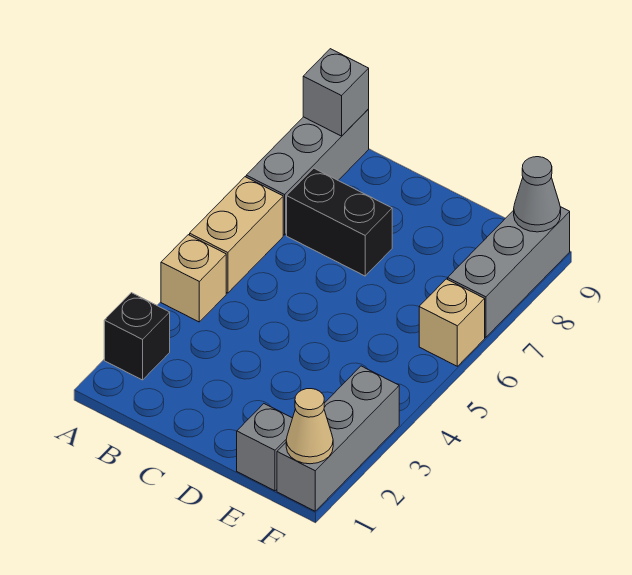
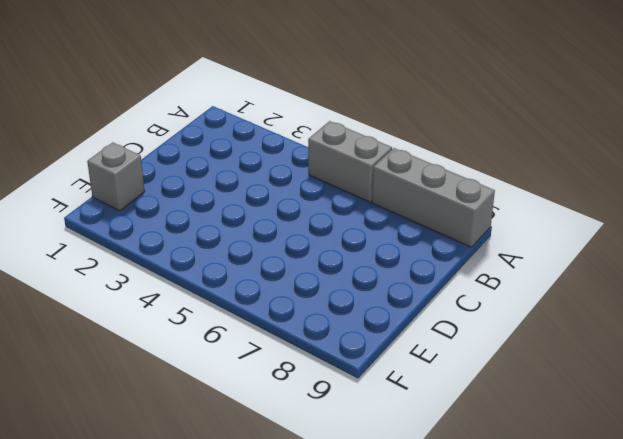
grey 1x2 brick [308,121,392,202] -> tan 1x2 brick [190,177,283,293]
none -> black 1x1 brick [104,293,170,380]
none -> tan 1x1 brick [161,235,226,322]
none -> black 1x2 brick [287,168,392,276]

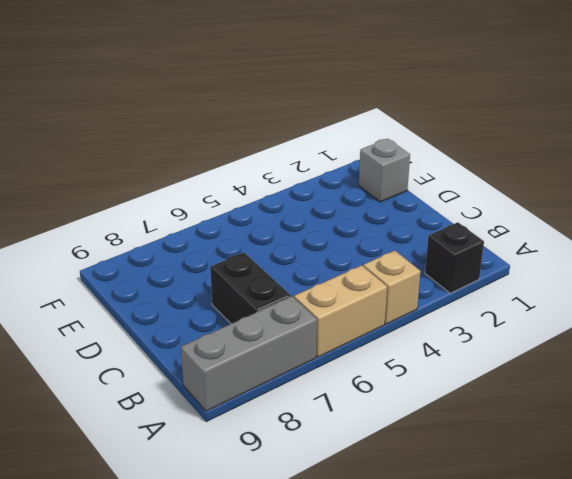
none -> grey 1x3 brick [277,366,399,511]
none -> tan 1x1 brick [419,279,485,366]
none -> grey 1x3 brick [448,207,570,337]

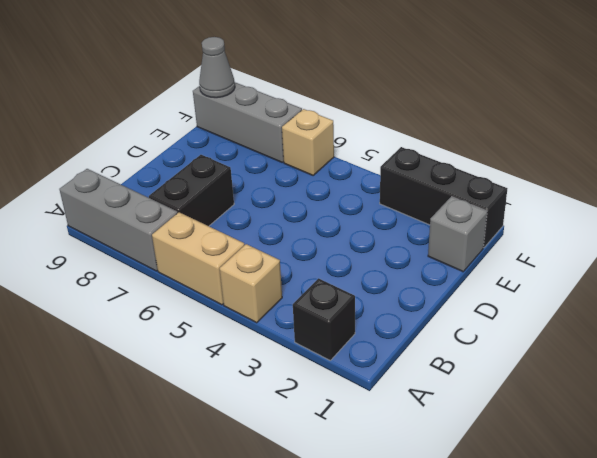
black 1x3 brick [380,147,507,248] -> grey 1x3 brick [277,366,399,511]
none -> grey 1x1 brick [303,49,369,136]
none -> tan 1x1 cone [286,389,333,464]

